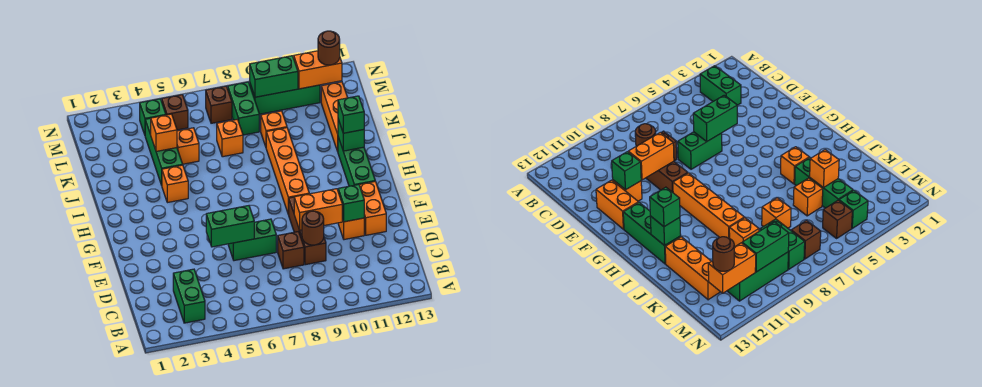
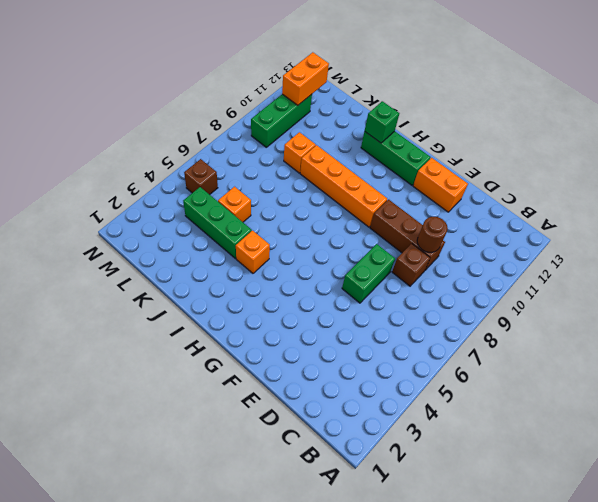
none -> green 1x2 brick [173,269,205,323]
none -> orange 1x1 brick [338,218,364,240]
none -> orange 1x3 brick [321,82,348,151]

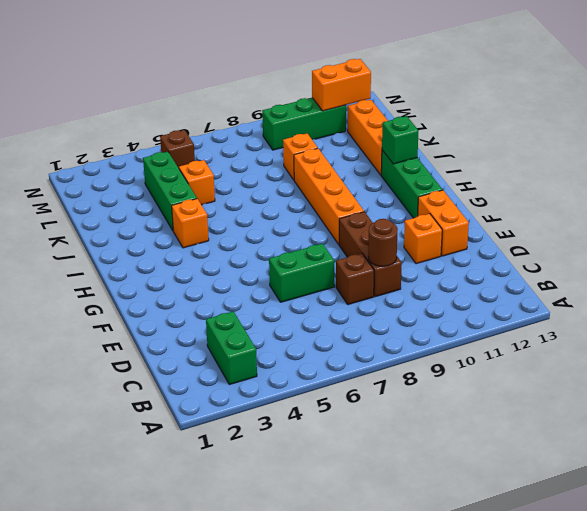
none -> orange 1x1 brick [217,119,243,157]
none -> green 1x2 brick [228,82,259,135]
none -> green 1x1 brick [140,99,166,135]

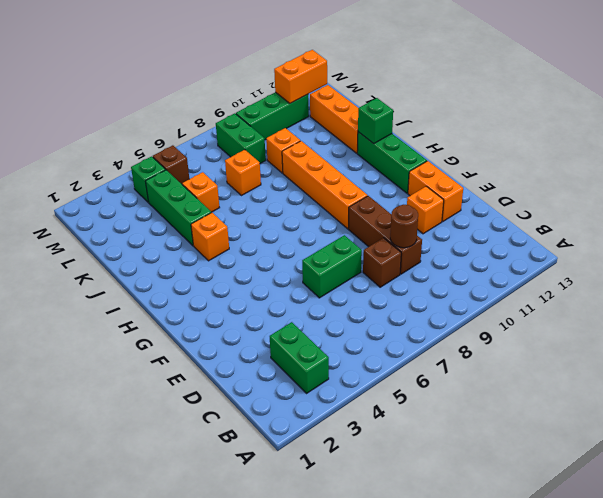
none -> brown 1x1 brick [206,86,232,123]
none -> green 1x2 brick [206,206,254,247]
none -> orange 1x2 brick [294,189,342,230]

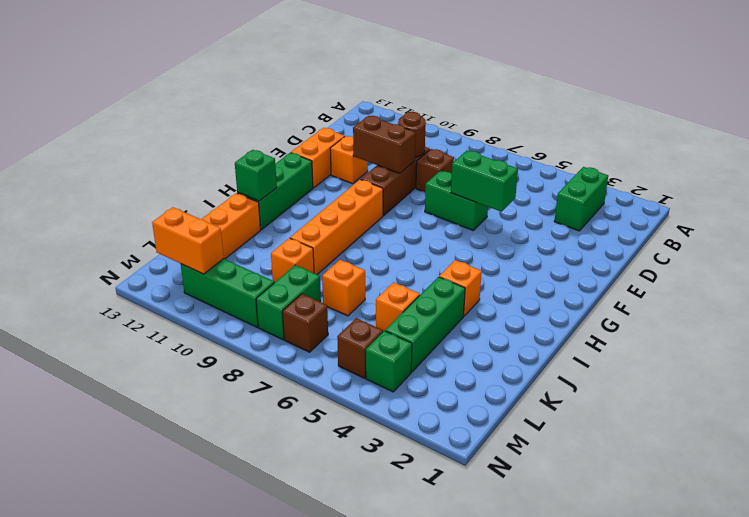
brown 1x2 brick [353,116,415,174] -> orange 1x2 brick [294,189,342,230]
none -> green 1x1 brick [338,184,364,222]
none -> orange 1x1 brick [151,114,177,151]
none -> green 1x2 brick [250,56,298,97]

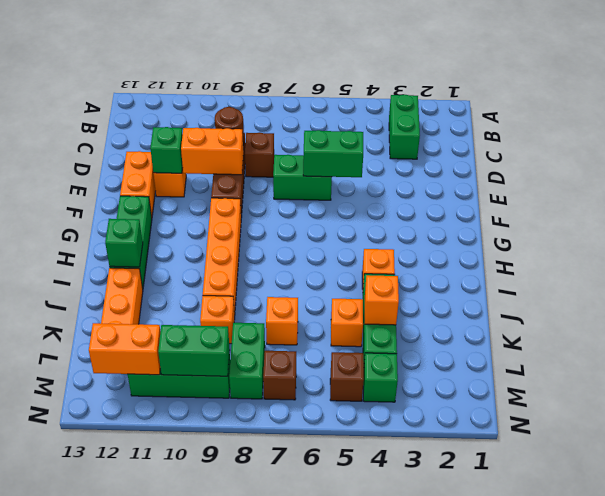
none -> green 1x1 brick [338,96,364,133]
none -> brown 1x1 round brick [318,31,340,65]

